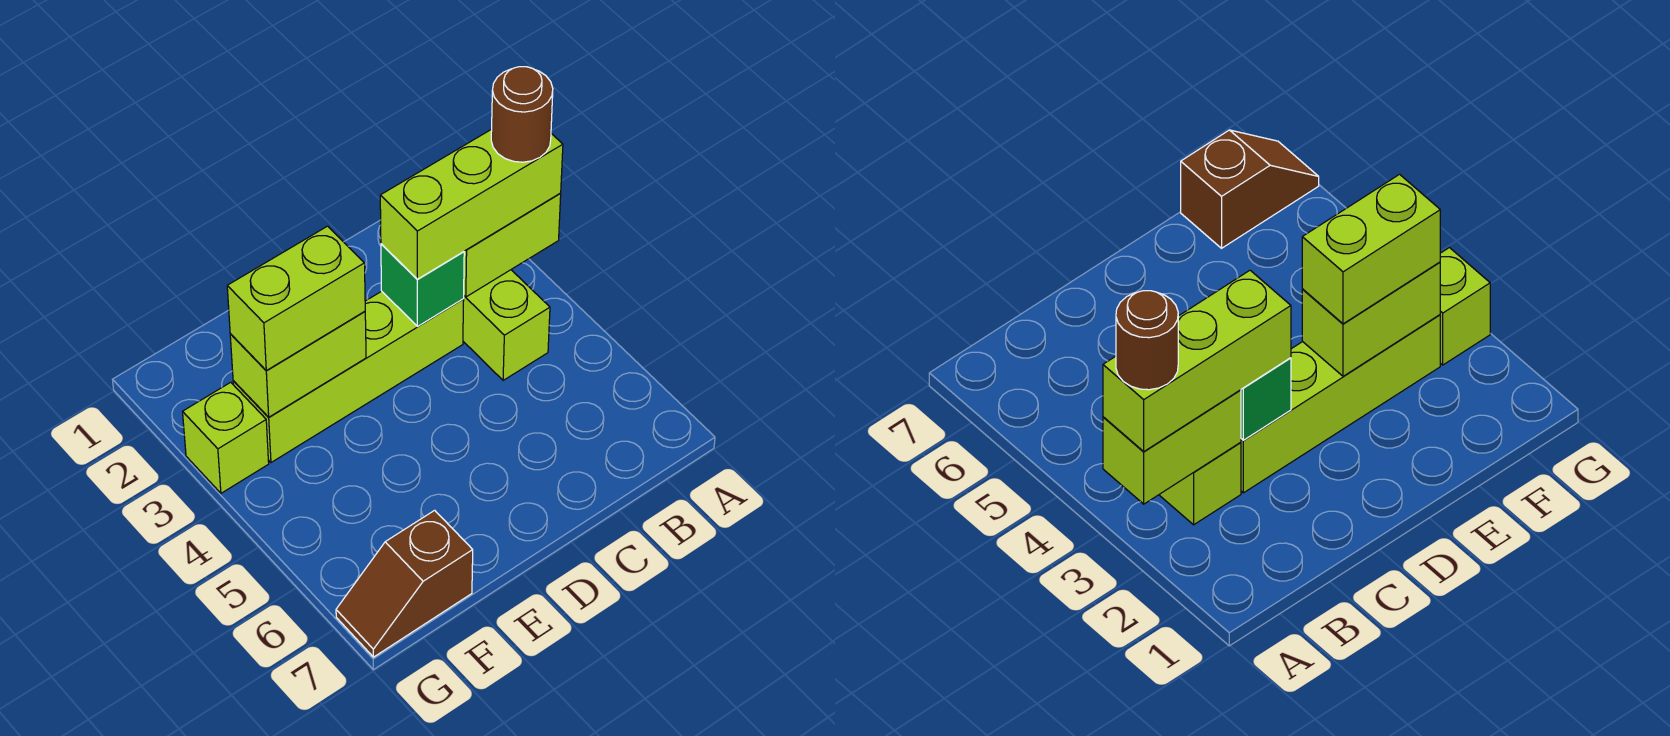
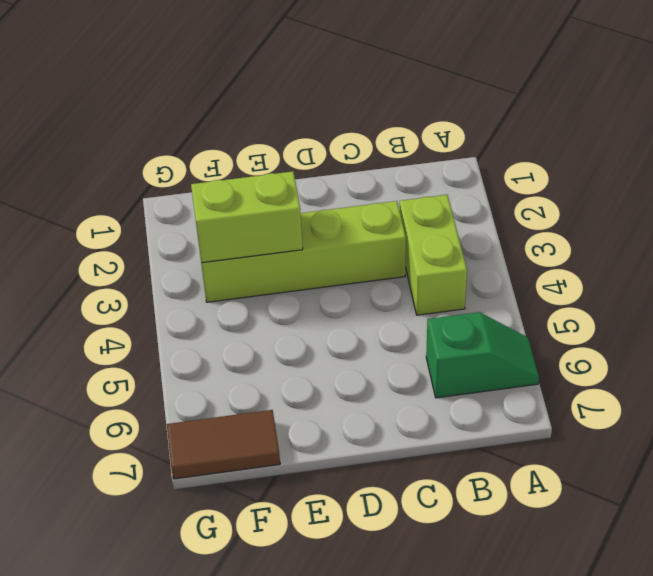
green 1x2 slope [426,312,539,398] -> none
brown 1x2 tile [167,410,280,479] -> brown 1x2 slope [336,510,473,657]
none -> lime 1x1 brick [183,382,269,493]
none -> lime 1x2 brick [464,194,561,297]

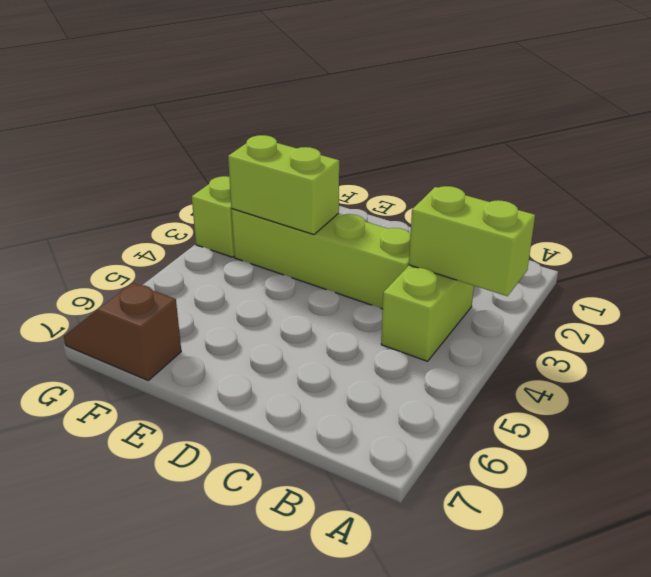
none -> green 1x1 brick [381,244,464,326]
none -> lime 1x3 brick [380,129,563,279]

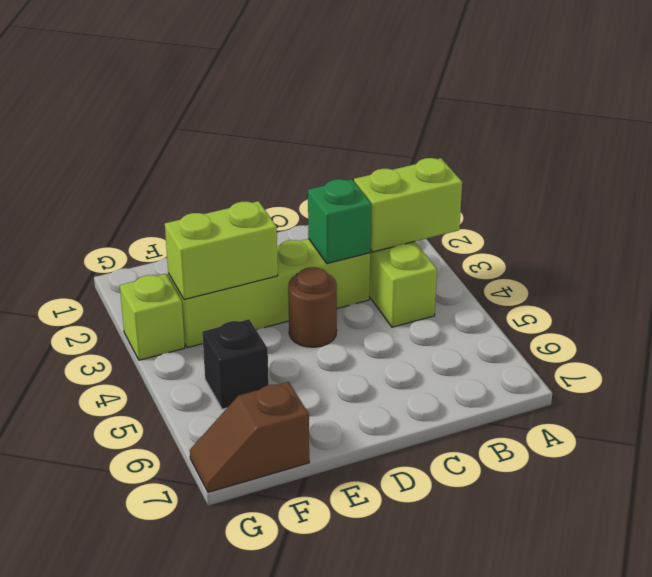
brown 1x1 round brick [288,267,337,347] -> brown 1x1 round brick moved to [491,67,553,162]
black 1x1 brick [202,319,269,409] -> none
none -> lime 1x3 brick [380,129,563,279]
none -> lime 1x2 brick [227,226,365,370]

